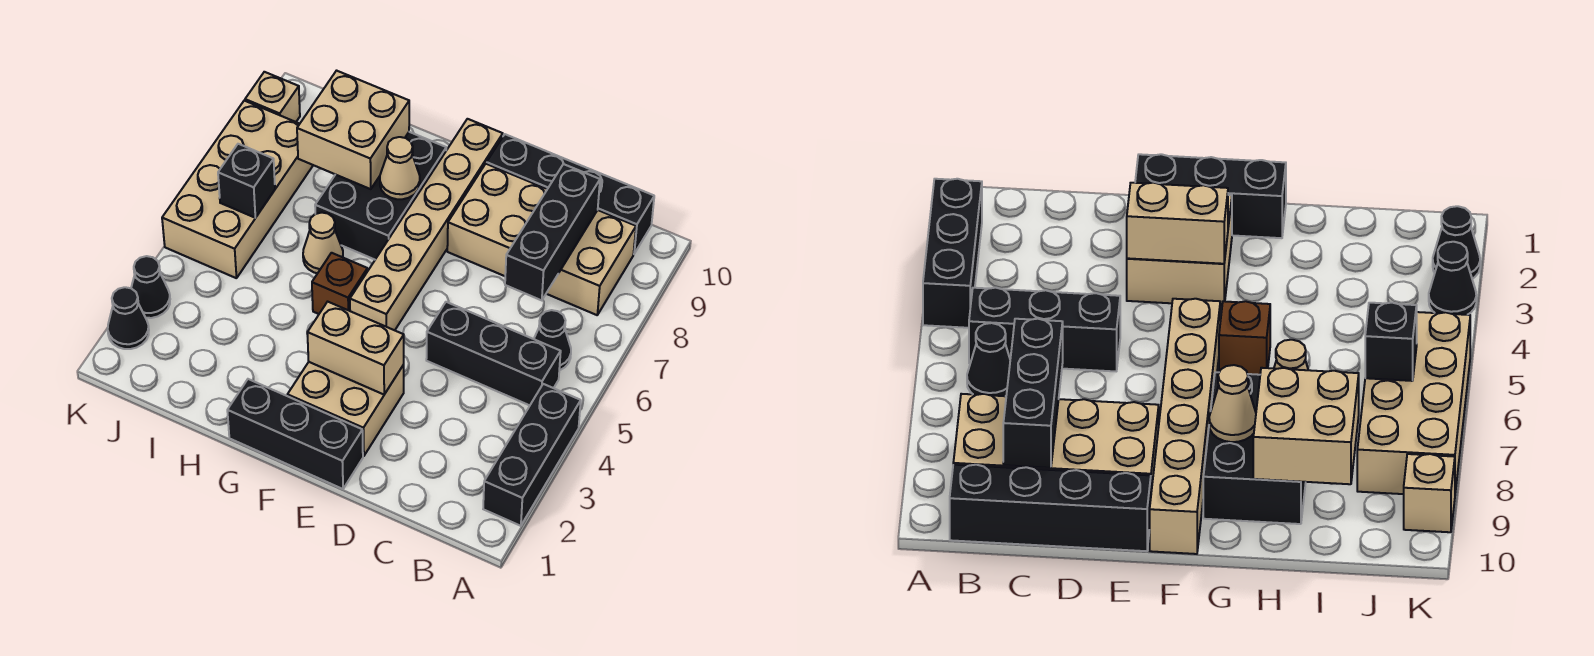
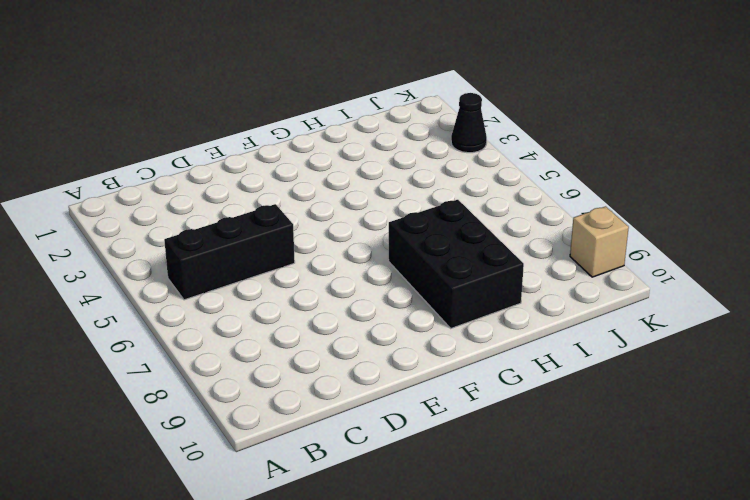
none -> black 1x3 brick [483,384,581,526]
none -> black 1x1 cone [534,310,571,371]
none -> tan 2x4 brick [447,164,636,315]

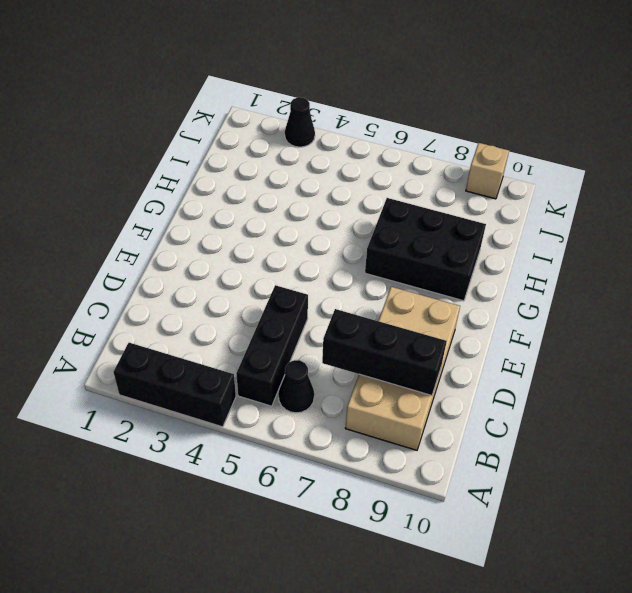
none -> black 1x4 brick [487,134,654,254]
none -> black 1x3 brick [227,379,363,489]
none -> tan 2x2 brick [287,362,404,456]

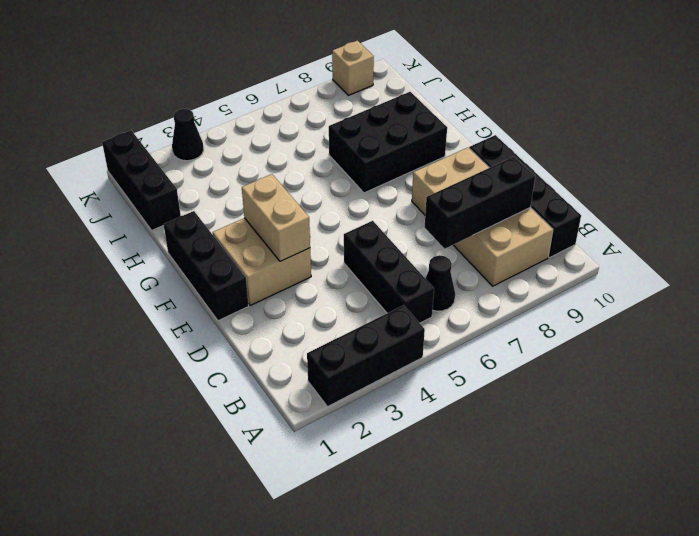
black 1x3 brick [102,130,181,230] -> none
none -> tan 1x6 brick [350,119,503,330]
none -> brown 1x1 brick [312,253,368,314]
none -> tan 1x1 cone [303,213,343,273]

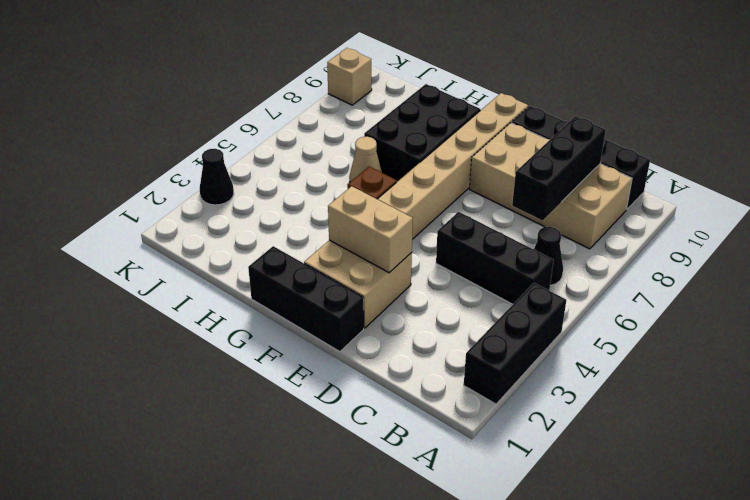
none -> tan 2x4 brick [162,101,313,278]
none -> black 1x1 cone [108,287,149,349]
none -> tan 1x1 cone [380,137,420,199]

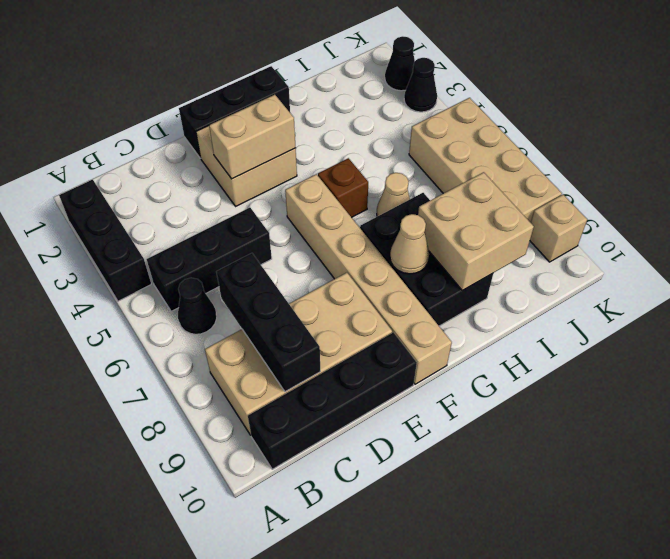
none -> black 1x1 brick [218,144,275,218]

